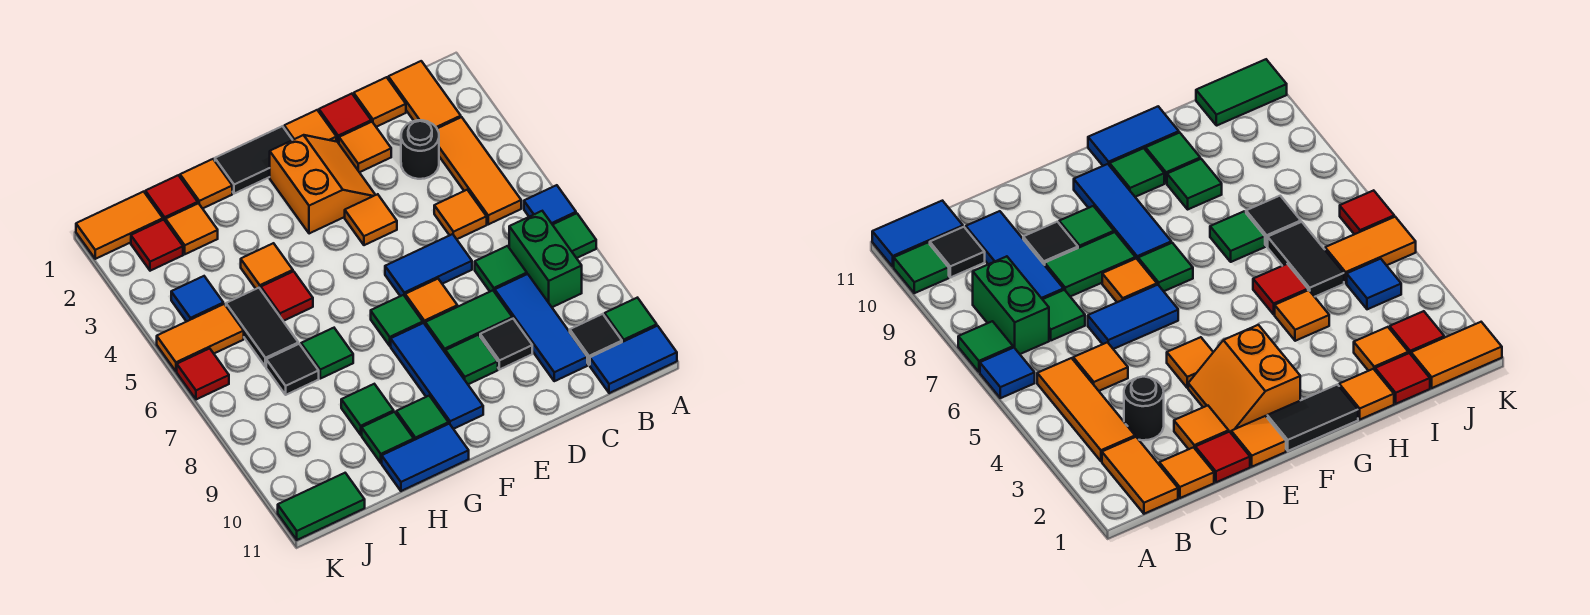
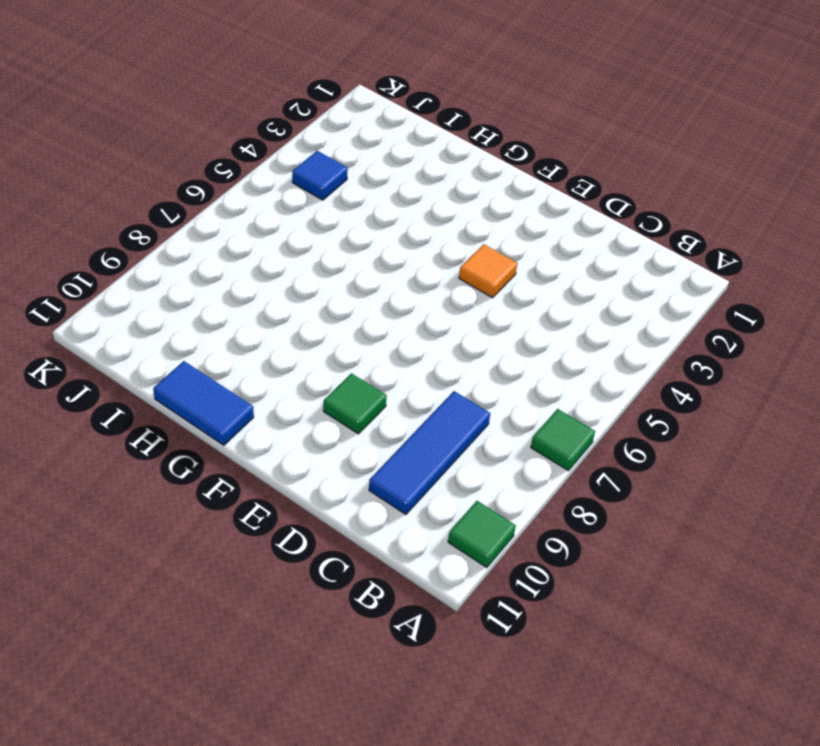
none -> blue 1x1 tile [524,185,576,225]
none -> blue 1x2 tile [590,326,677,393]
none -> orange 1x2 tile [388,61,461,128]
none -> orange 1x3 tile [437,117,521,224]

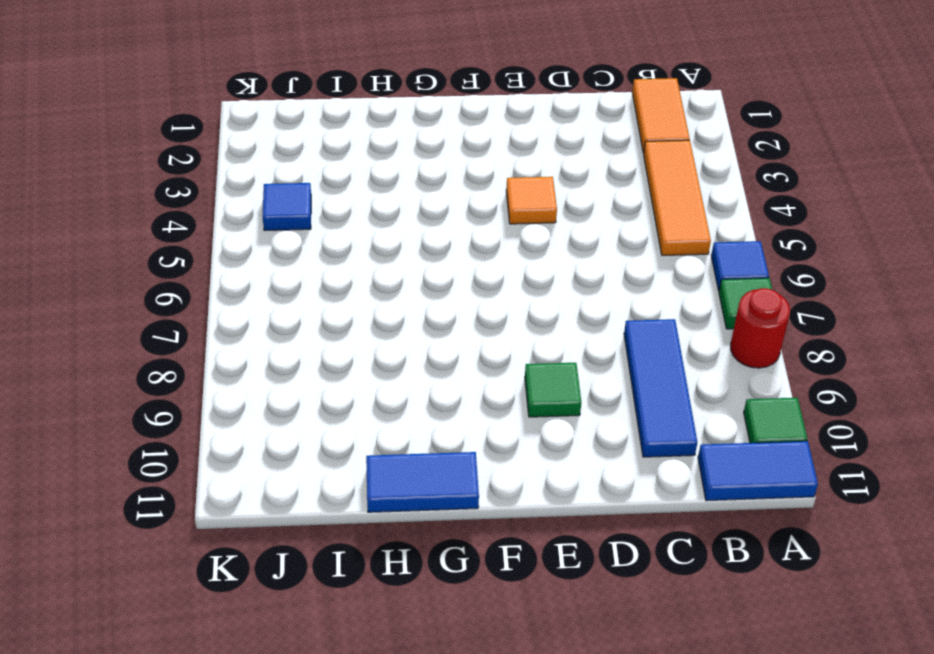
red 1x1 round brick [731,288,790,368] -> none
none -> green 1x2 brick [509,211,582,307]
none -> black 1x1 tile [570,314,622,365]
none -> orange 1x1 tile [354,77,406,127]
none -> black 1x1 round brick [401,120,439,179]

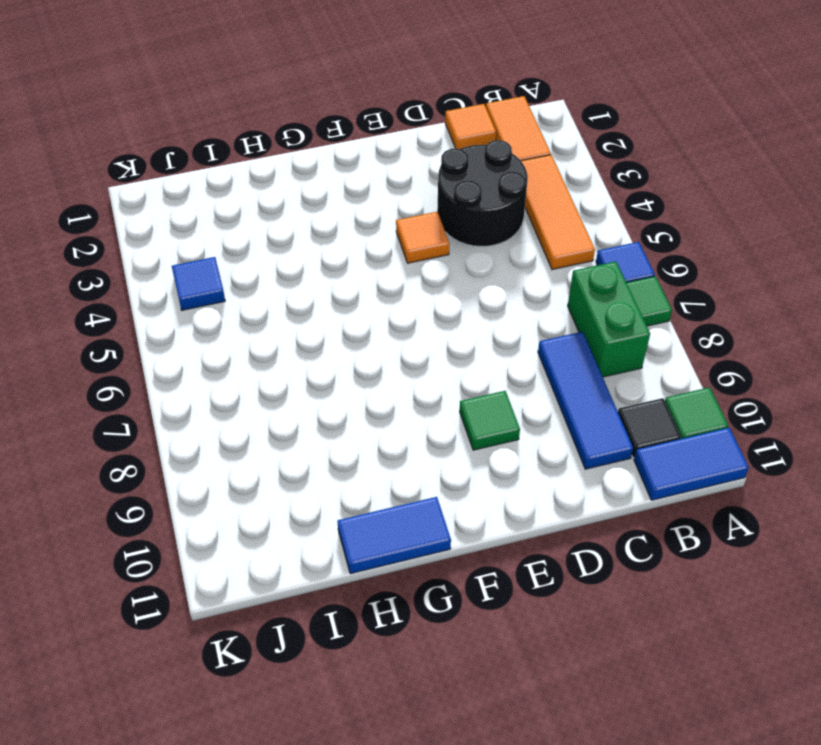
black 2x2 round brick [437,140,528,246] -> black 1x1 round brick [401,120,439,179]
none -> orange 1x1 tile [434,190,487,239]
none -> green 1x1 tile [475,246,527,292]
none -> red 1x1 tile [319,94,371,143]
none -> orange 1x1 tile [339,122,391,172]

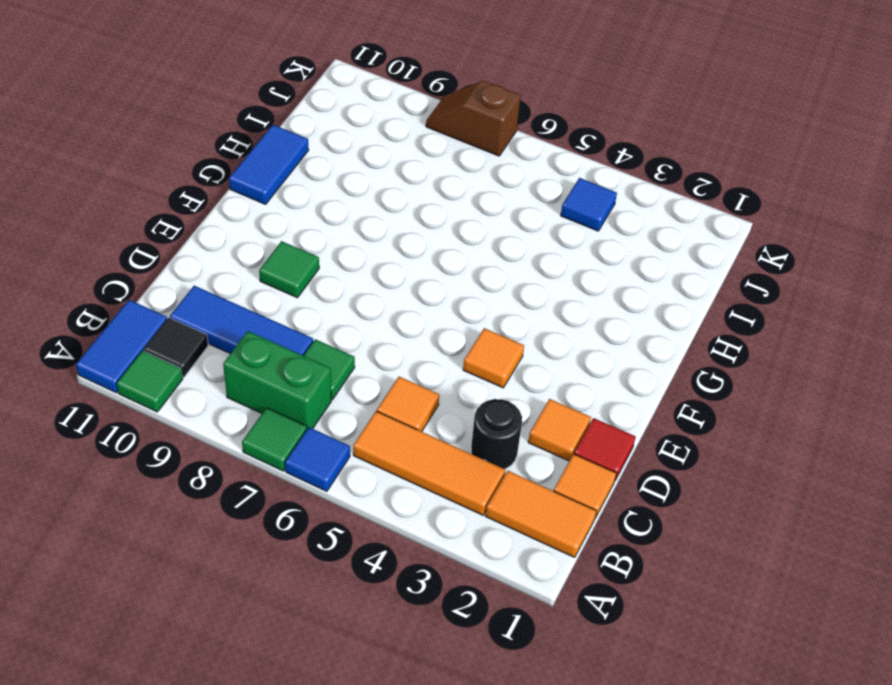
brown 1x2 slope [426,81,521,156] -> none
none -> blue 1x2 tile [385,234,472,296]
none -> green 1x2 tile [425,290,512,353]
none -> black 1x1 tile [480,319,532,370]
none -> orange 1x1 tile [284,110,336,141]

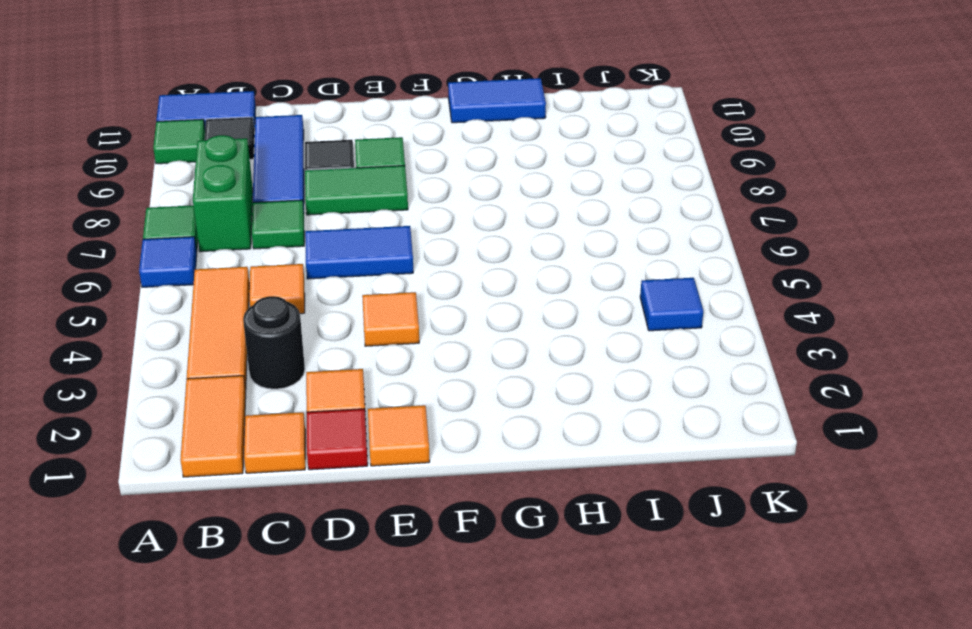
none -> orange 2x2 slope [270,135,375,234]
none -> orange 1x1 tile [405,279,457,324]
none -> black 1x2 tile [215,126,292,194]
none -> green 1x1 tile [371,295,423,346]

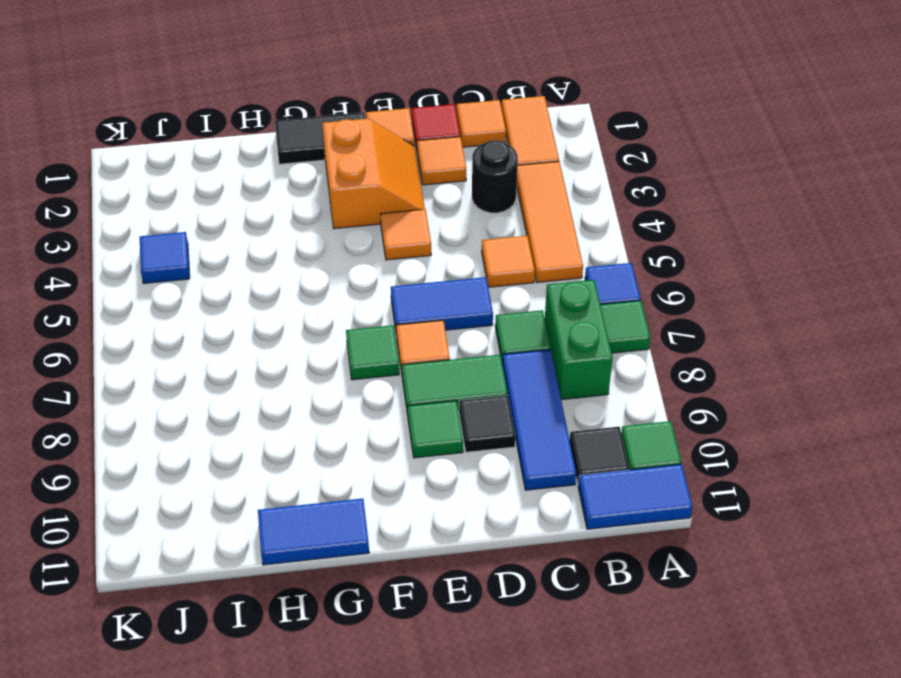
none -> blue 1x3 tile [391,323,483,429]
none -> green 1x1 tile [396,396,448,440]
none -> orange 1x1 tile [180,159,232,209]
none -> orange 1x1 tile [241,243,293,289]

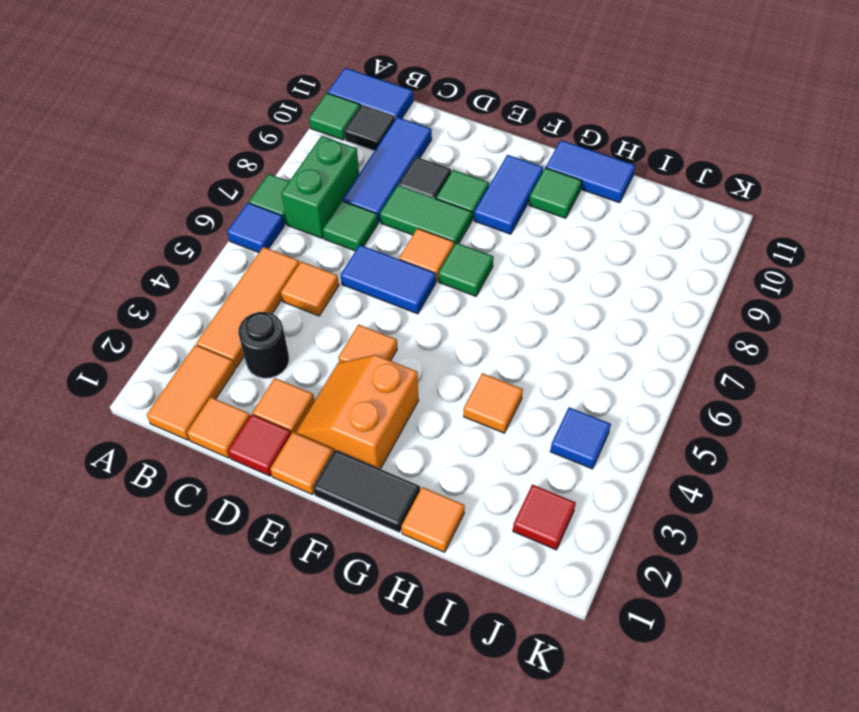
blue 1x2 tile [474,155,543,234] -> blue 1x3 tile [391,323,483,429]
none -> red 1x1 tile [261,271,313,321]
none -> green 1x1 tile [301,328,353,379]
none -> green 1x1 tile [341,384,394,435]
none -> green 1x1 tile [362,412,414,463]

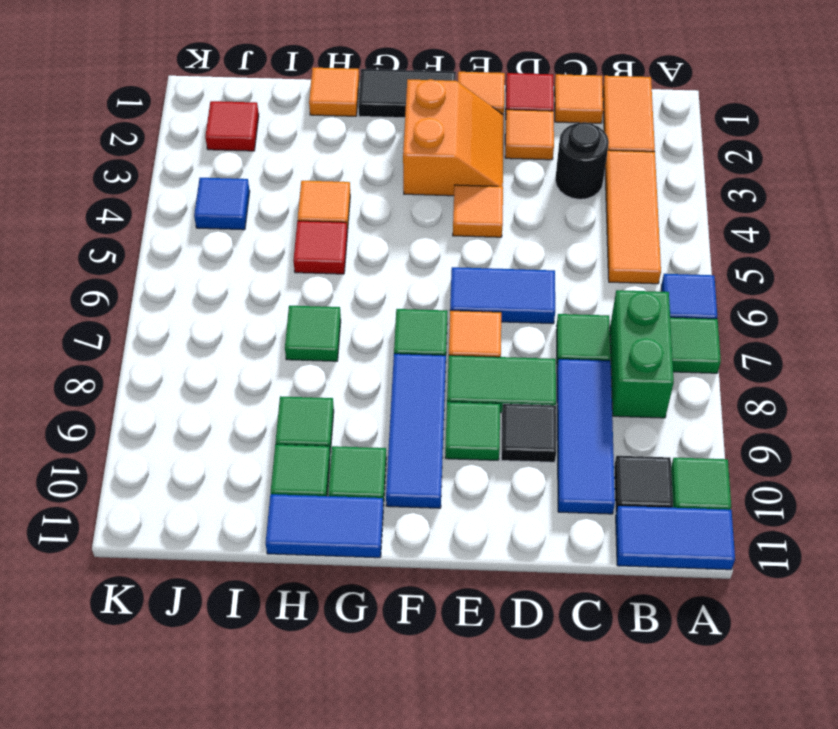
none -> orange 1x1 tile [434,190,487,239]
none -> red 1x1 tile [145,175,198,222]
none -> orange 1x1 tile [166,203,218,254]
none -> black 1x2 tile [226,288,298,367]

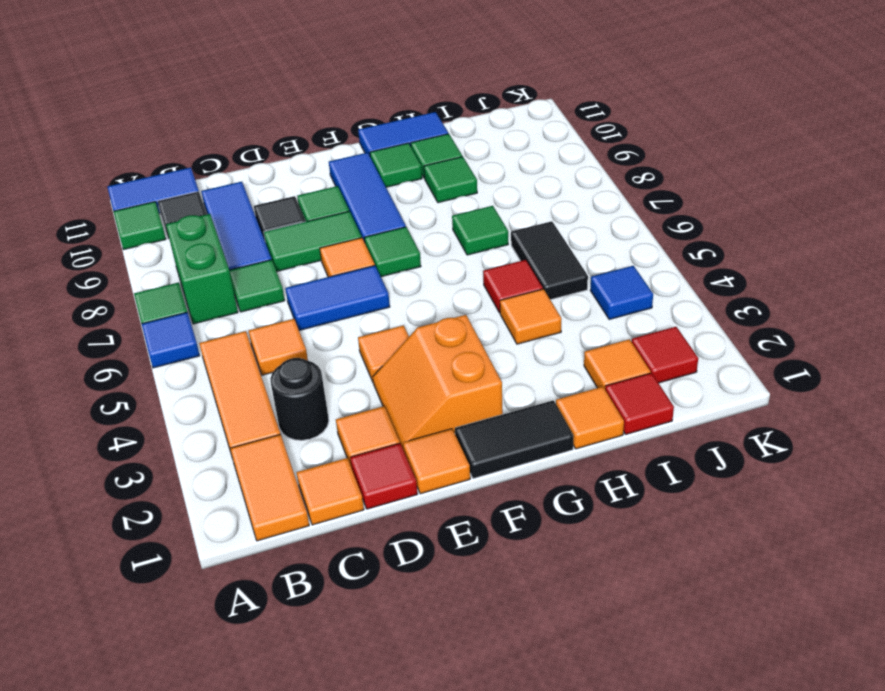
none -> black 1x1 tile [266,344,319,395]
none -> orange 1x2 tile [76,192,163,259]
none -> orange 1x2 tile [157,304,244,371]
none -> green 1x2 tile [278,473,365,540]

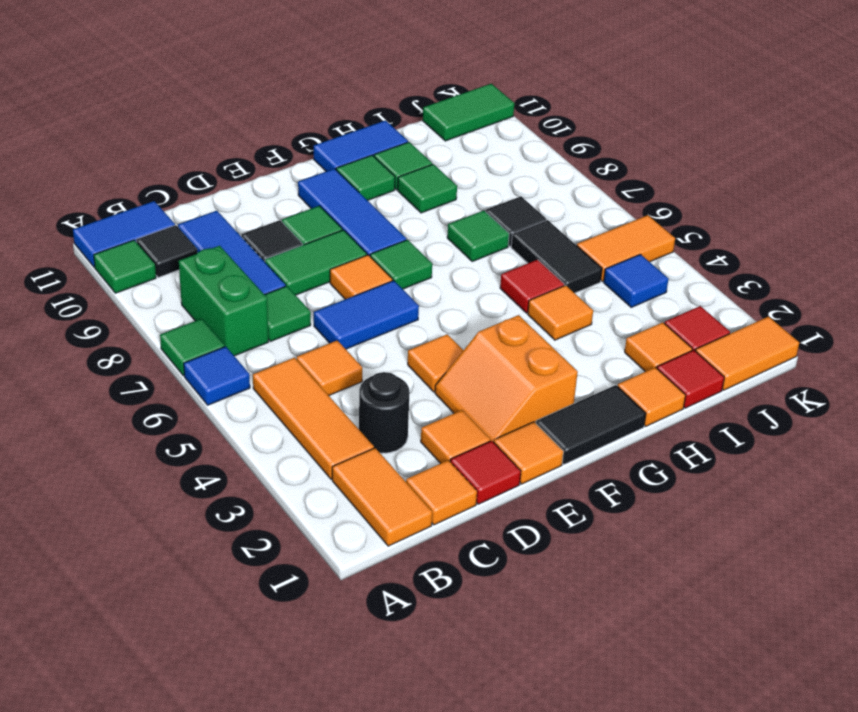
none -> red 1x1 tile [177,348,229,399]

